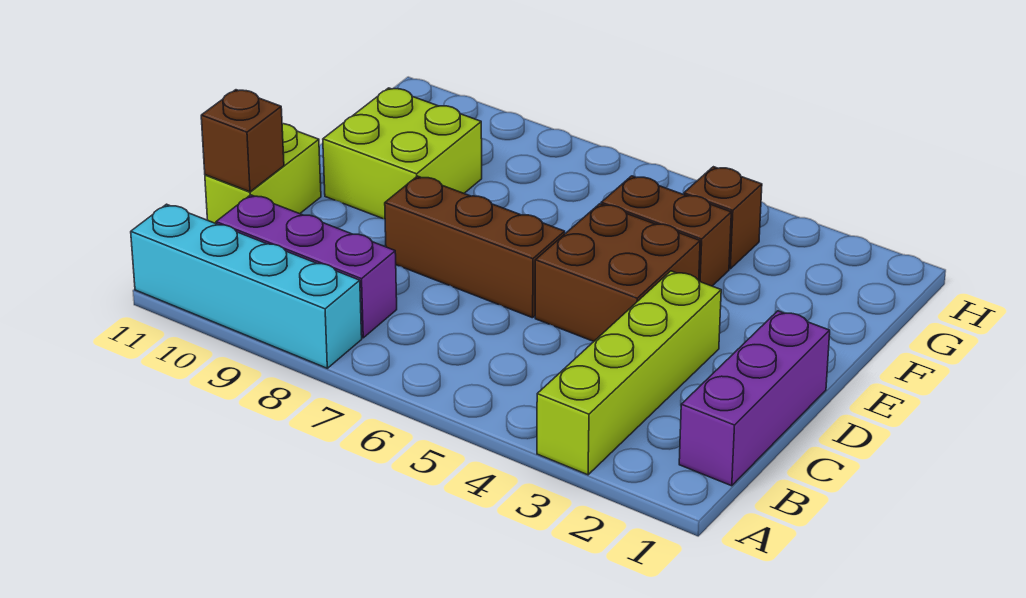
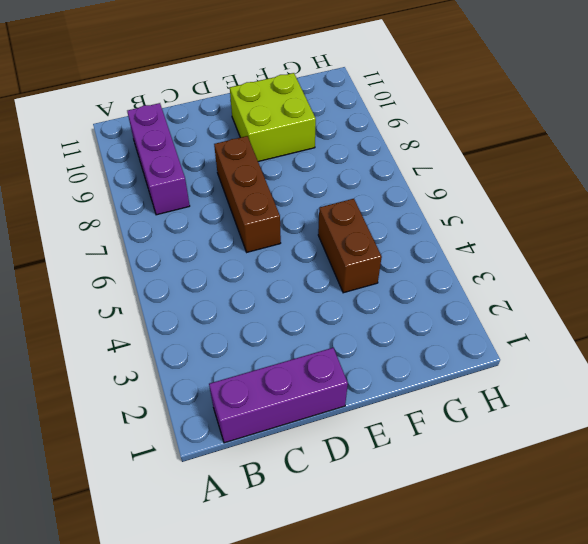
none -> lime 1x4 brick [537,271,721,475]
none -> cyan 1x4 brick [131,204,362,368]

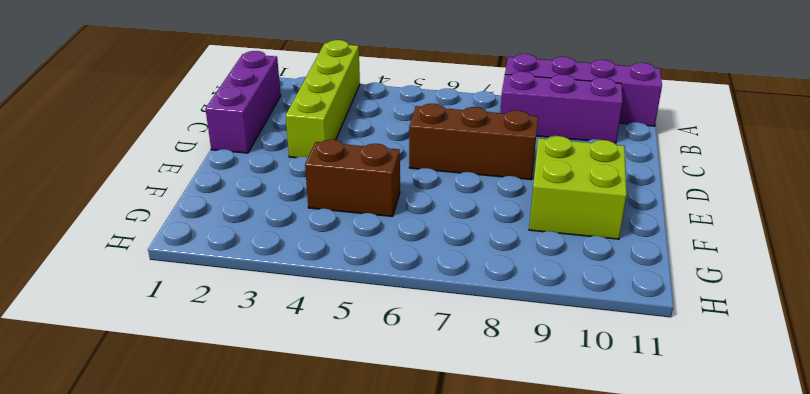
purple 1x4 brick [505,54,662,126] -> cyan 1x4 brick [131,204,362,368]
none -> lime 1x2 brick [205,124,321,224]
none -> brown 2x2 brick [535,204,700,341]

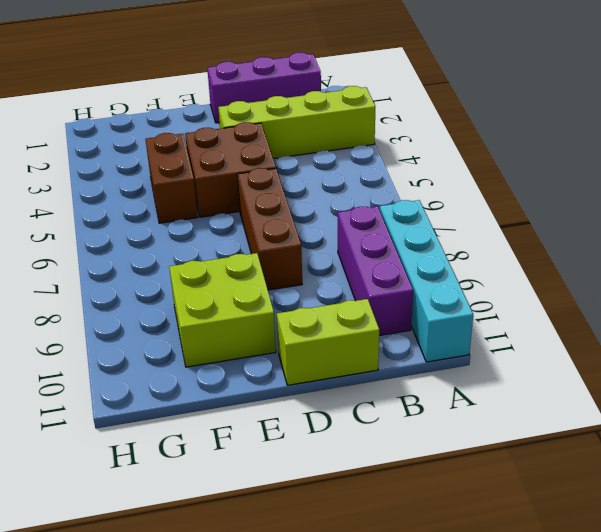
none -> brown 1x1 brick [684,167,762,269]
none -> brown 1x1 brick [201,90,284,192]

